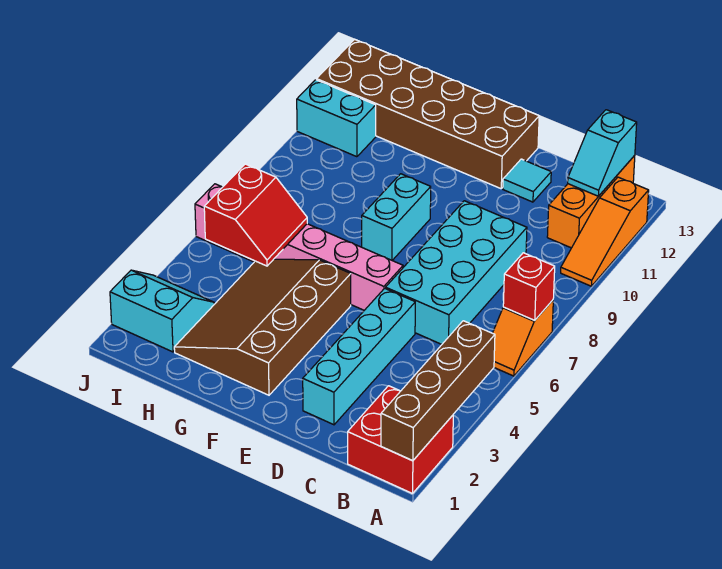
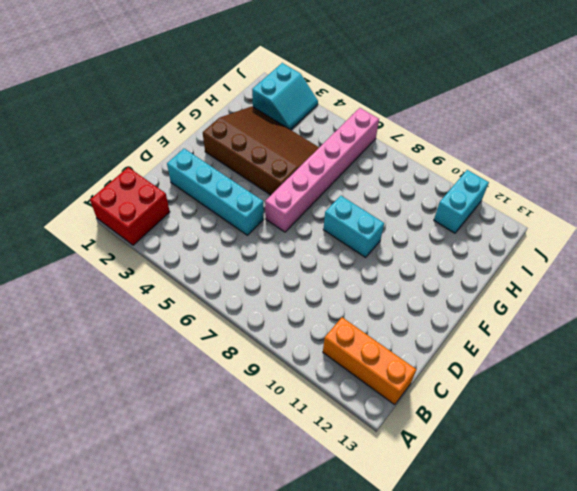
none -> orange 1x2 slope [493,300,553,376]
none -> orange 1x3 slope [561,177,649,286]
none -> cyan 2x4 brick [386,201,527,344]

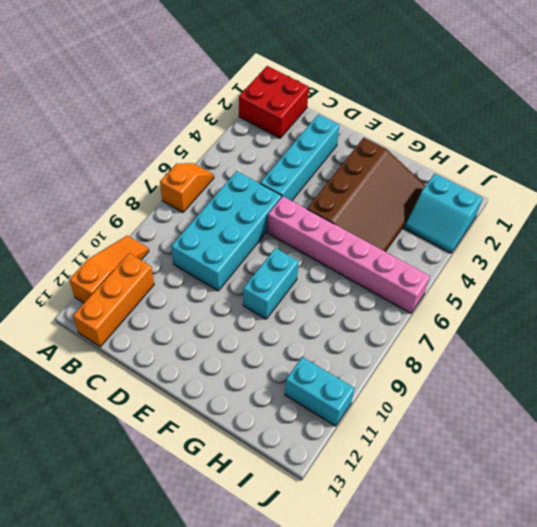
none -> cyan 1x1 tile [503,159,551,202]
none -> brown 2x6 brick [316,39,539,189]
none -> brown 1x4 brick [381,321,495,461]

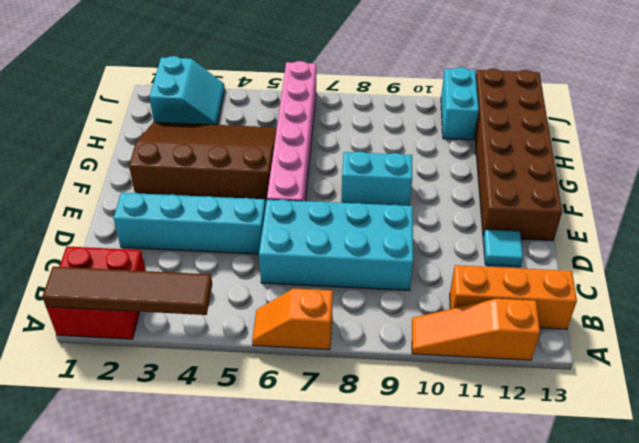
brown 1x4 tile [42,267,212,315] -> brown 1x4 brick [381,321,495,461]
none -> red 1x1 brick [503,253,555,320]
none -> cyan 1x2 slope [568,110,637,196]
none -> red 2x2 slope [204,164,307,266]

